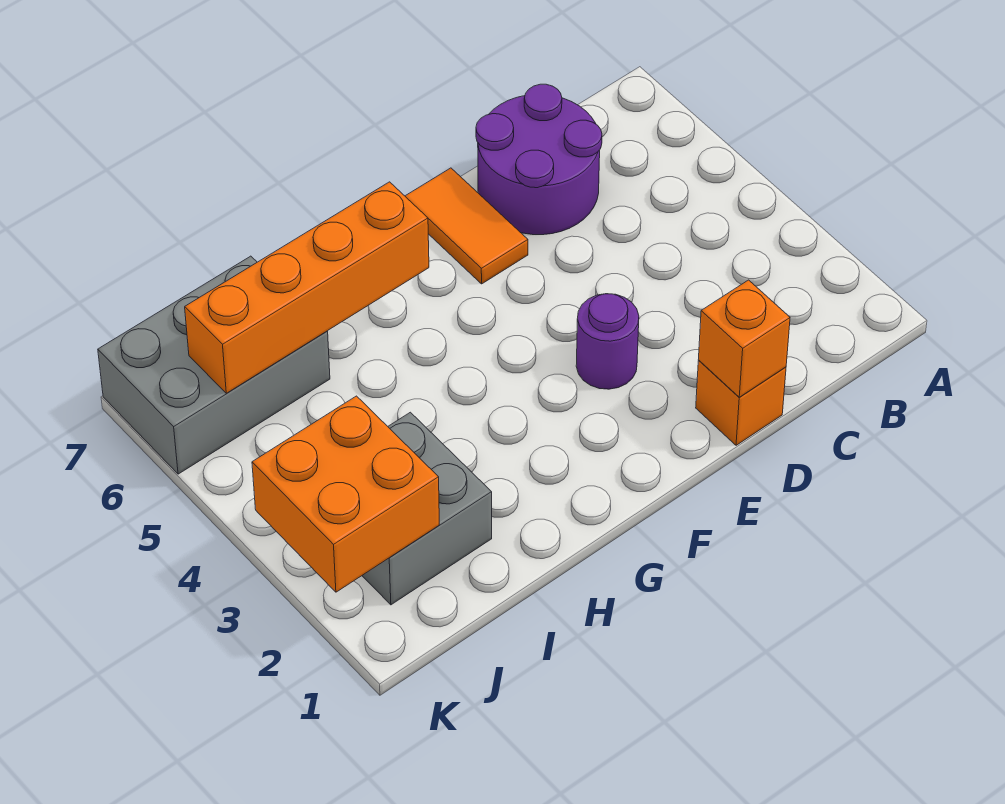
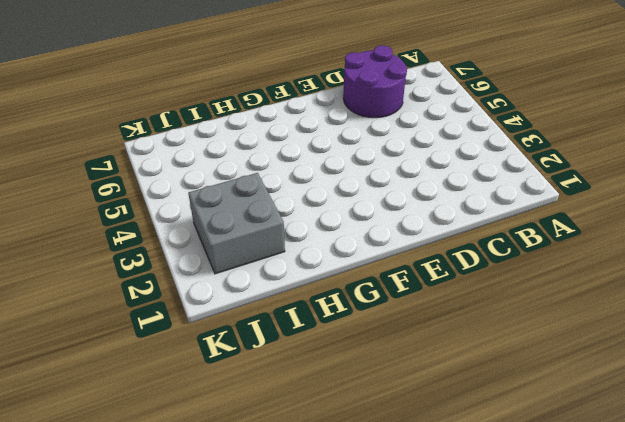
none -> orange 1x1 brick [696,361,786,445]
none -> purple 1x1 round brick [576,294,639,389]

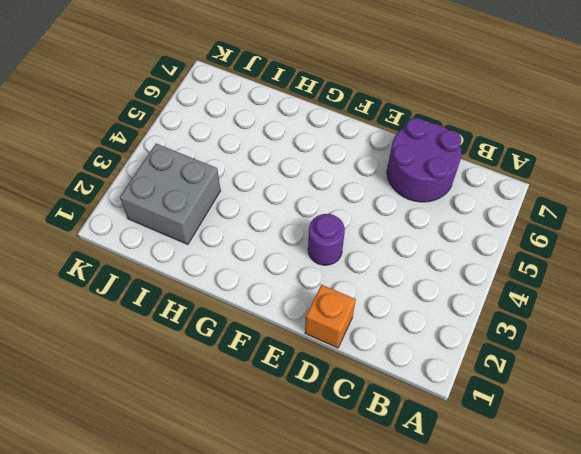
none -> orange 1x2 tile [405,168,528,284]
none -> grey 2x3 brick [98,256,330,474]

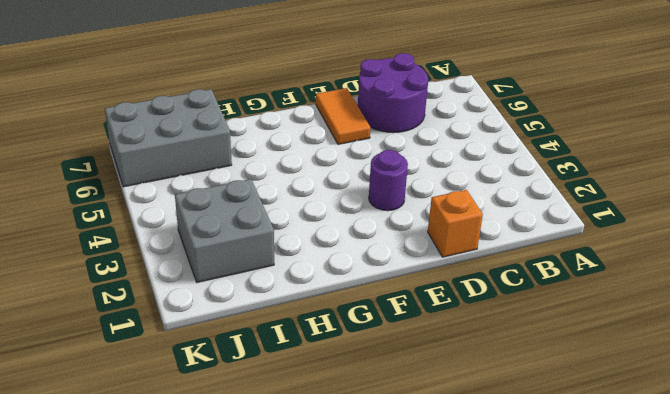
none -> orange 1x1 brick [698,280,790,397]
none -> orange 1x4 brick [185,182,429,393]

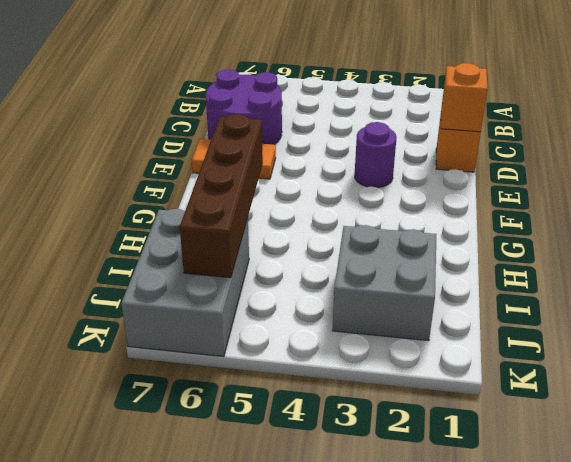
brown 1x4 brick [180,114,263,278] -> orange 1x4 brick [185,182,429,393]
none -> orange 2x2 brick [252,396,439,592]

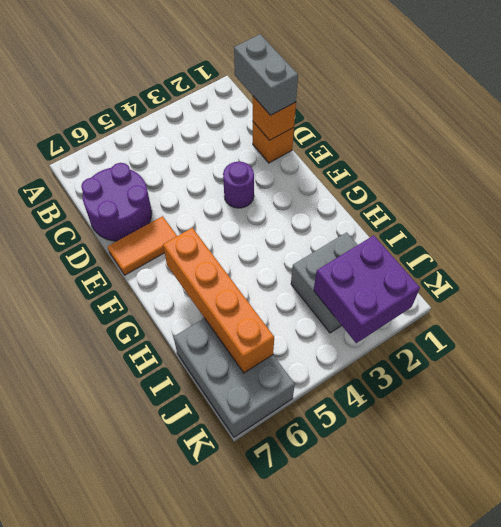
grey 1x2 brick [234,34,298,115] -> none
purple 2x2 brick [314,235,420,343] -> orange 2x2 brick [252,396,439,592]

